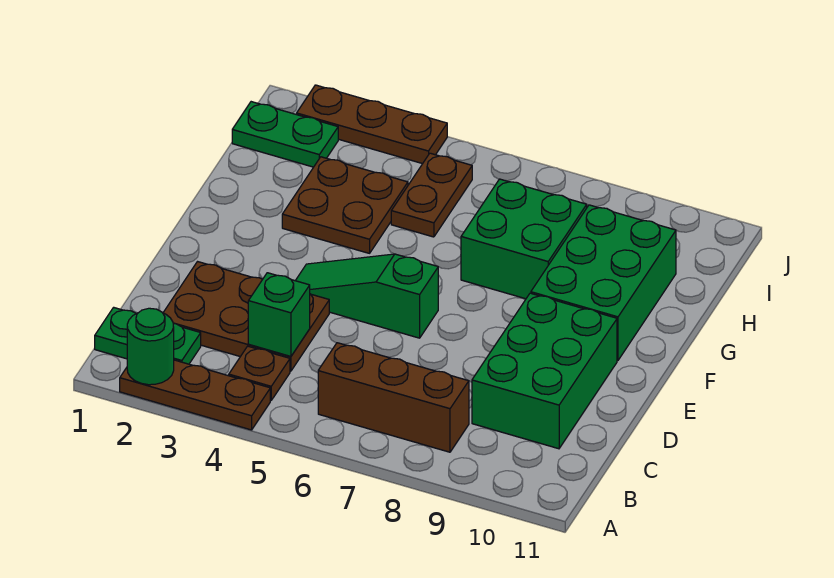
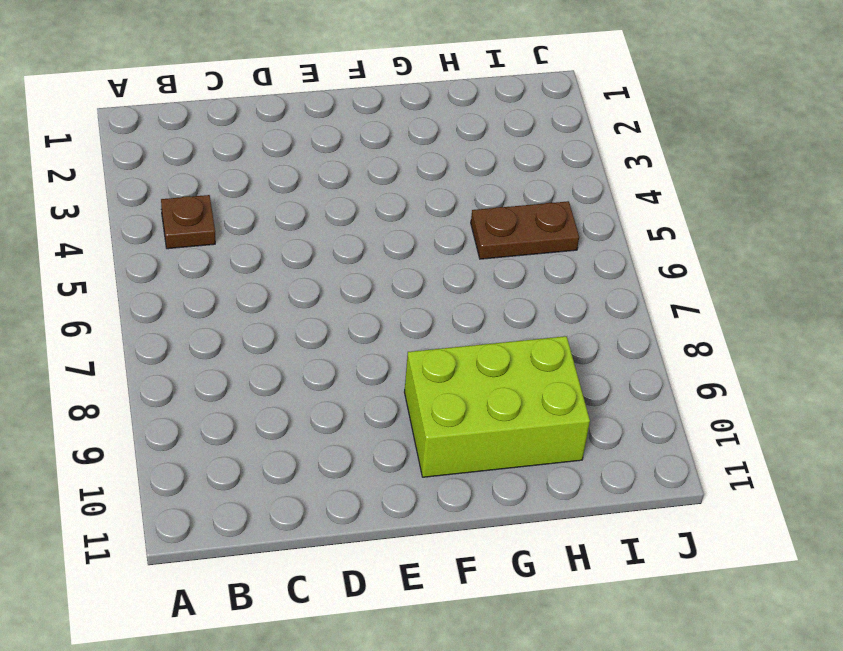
lime 2x3 brick [405,336,590,477] -> green 2x3 brick [531,205,676,360]
none -> brown 1x3 plate [120,360,270,430]
none -> green 1x2 plate [95,307,201,364]
none -> brown 1x3 brick [318,343,469,452]

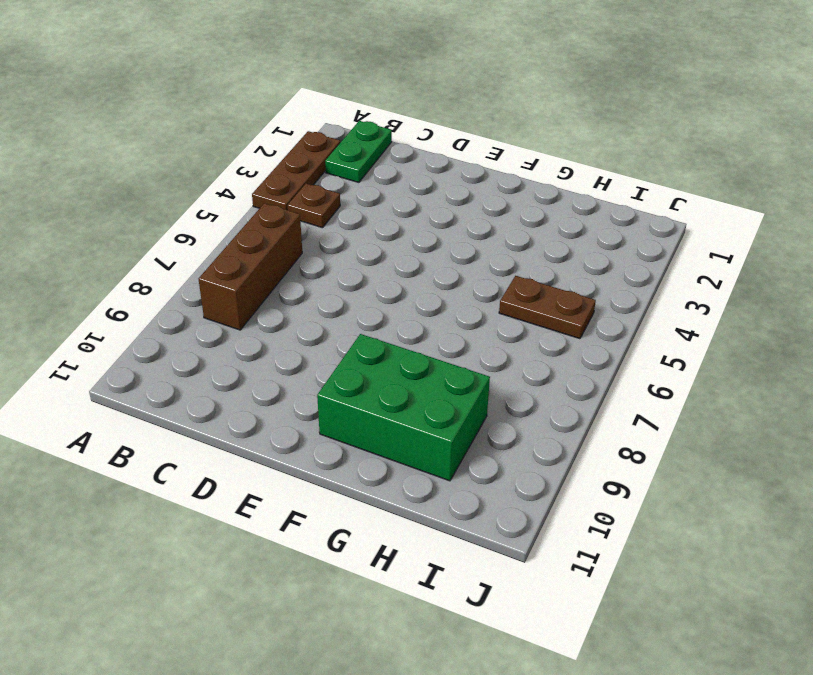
none -> brown 2x3 plate [163,262,329,371]
none -> green 2x3 brick [472,293,617,449]
none -> green 1x3 slope [295,254,438,338]

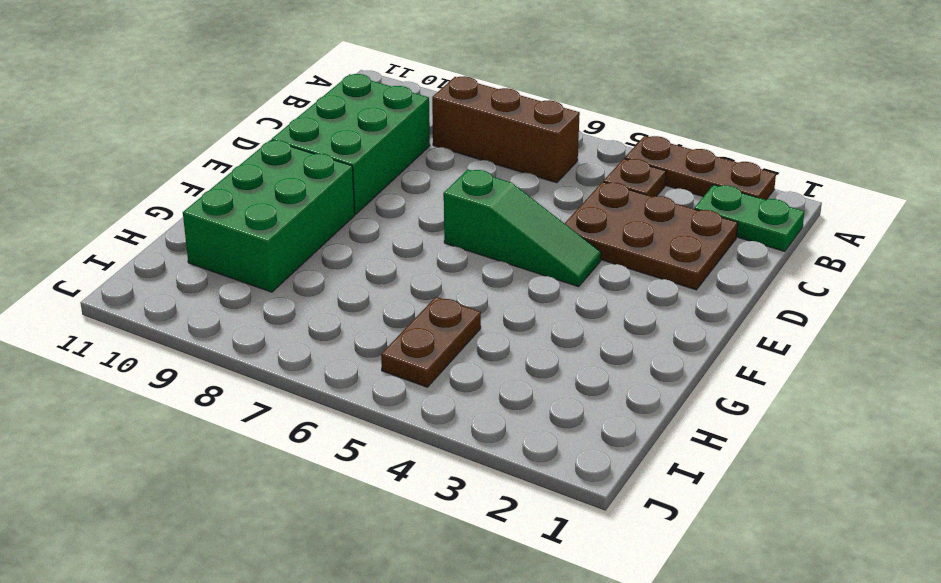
none -> brown 2x2 plate [282,157,408,253]
none -> green 2x2 brick [461,179,587,299]
none -> green 1x2 plate [232,102,338,167]

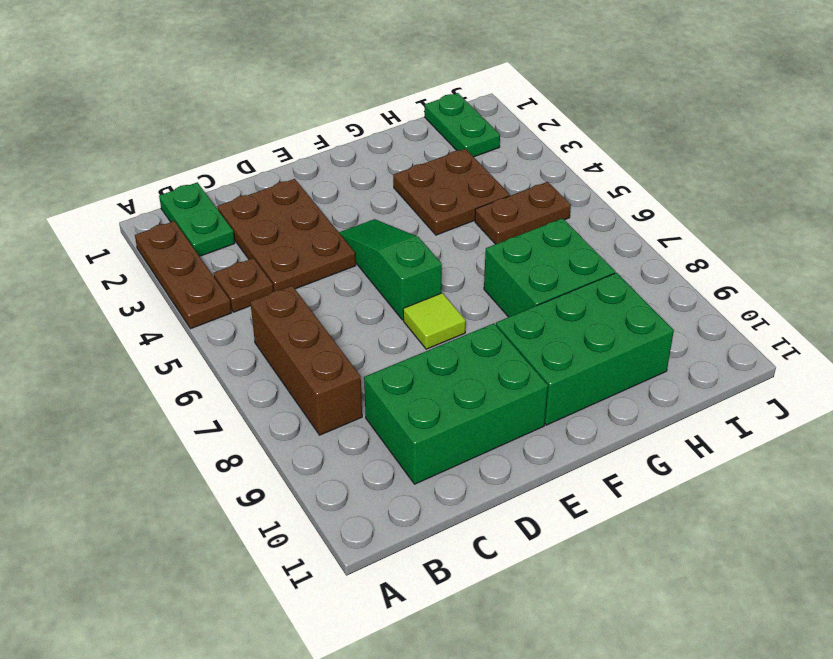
lime 1x1 tile [403,293,466,349] -> none
none -> brown 1x3 plate [297,85,447,164]
none -> green 1x1 round brick [127,308,174,385]
none -> green 1x1 brick [248,273,310,356]

